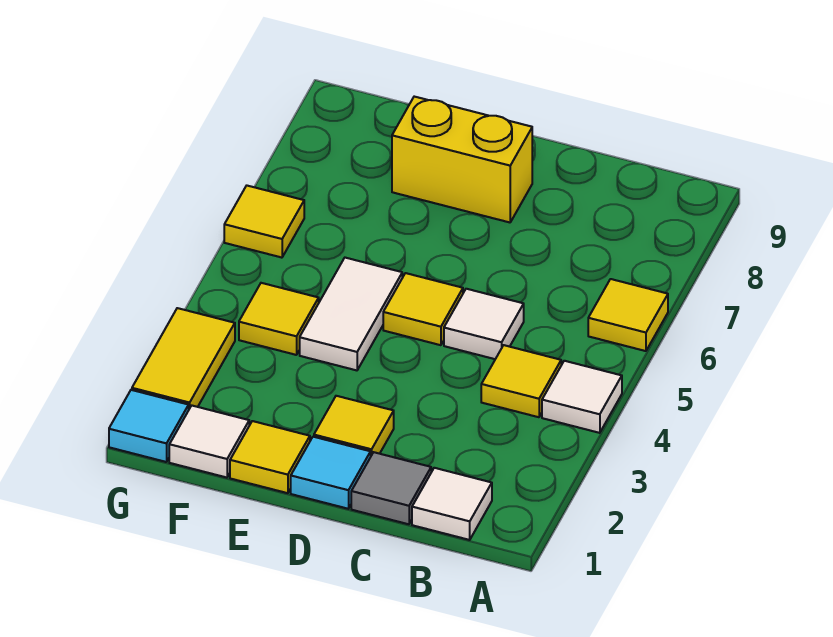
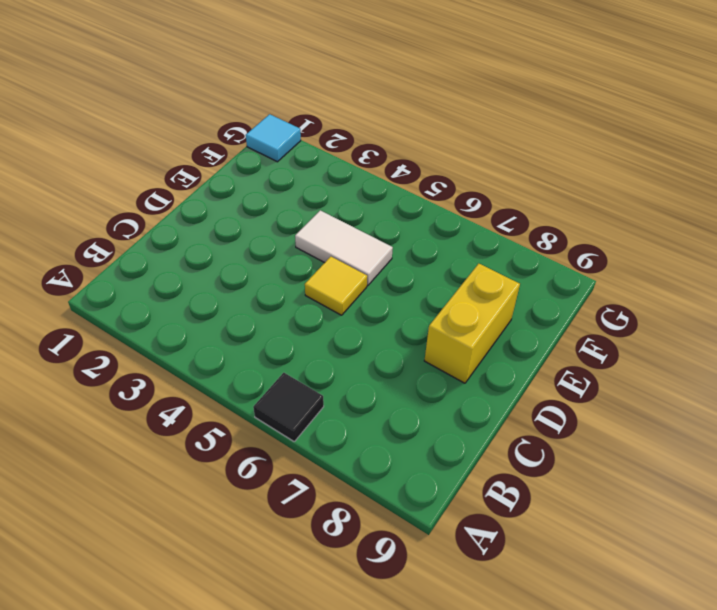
black 1x1 tile [253,373,324,441] -> yellow 1x1 tile [588,279,668,351]
none -> white 1x1 tile [542,361,622,433]
none -> white 1x1 tile [412,468,492,540]
none -> yellow 1x1 tile [481,345,561,417]

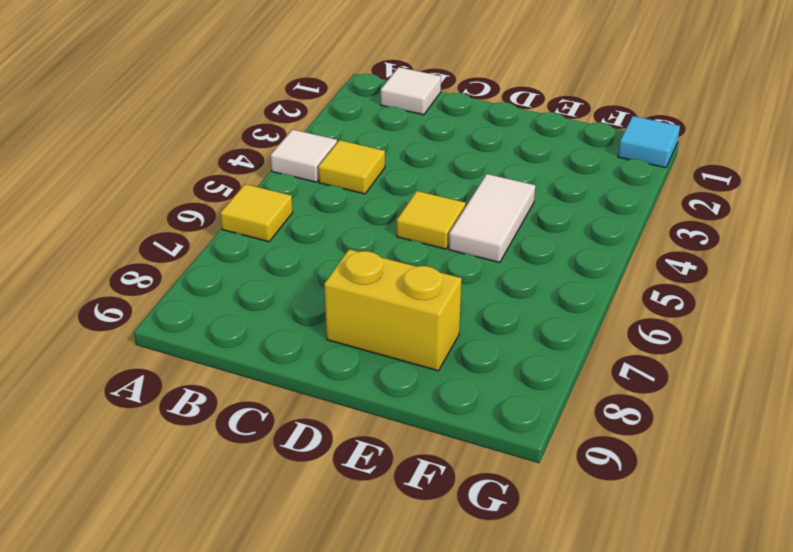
none -> grey 1x1 tile [351,452,431,524]
none -> white 1x1 tile [444,289,524,359]
none -> cyan 1x1 tile [291,437,371,509]

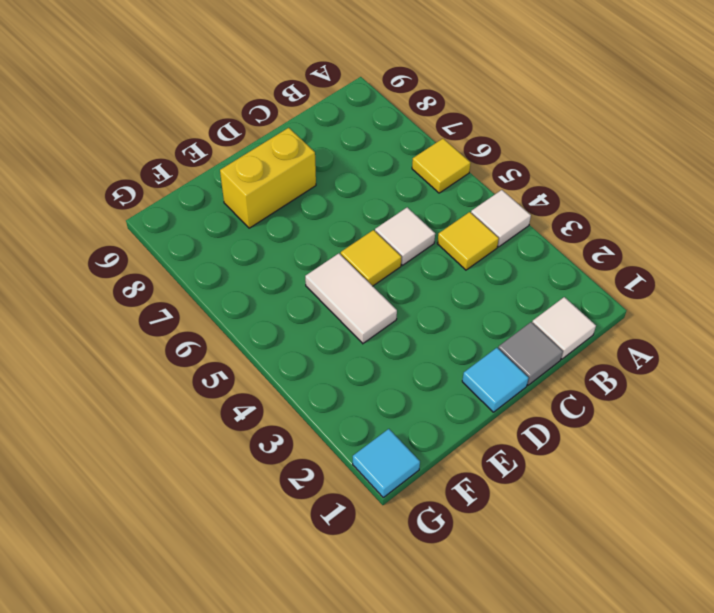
none -> yellow 1x1 tile [314,396,394,456]
none -> yellow 1x1 tile [230,421,310,493]
none -> white 1x1 tile [169,406,249,478]

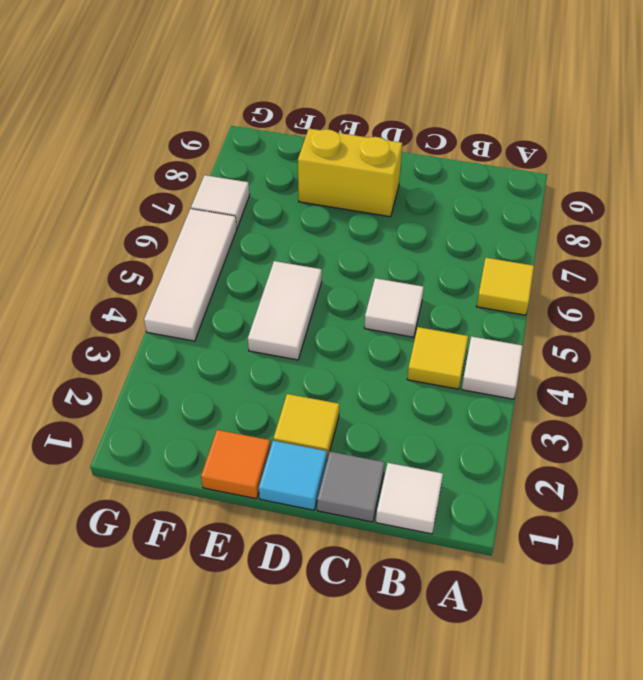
orange 1x1 tile [201,430,271,499] -> yellow 1x1 tile [230,421,310,493]
white 1x3 tile [144,209,237,341] -> yellow 1x1 tile [224,186,304,258]
white 1x1 tile [191,175,250,227] -> white 1x1 tile moved to [169,406,249,478]
none -> yellow 1x1 tile [383,273,463,345]
none -> yellow 1x1 tile [239,283,319,355]
none -> cyan 1x1 tile [109,390,189,462]

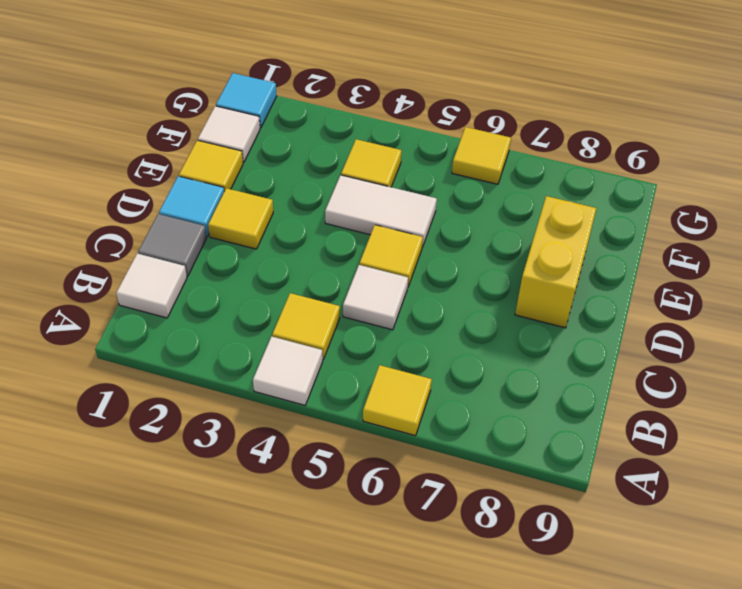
none -> yellow 1x2 tile [132,308,235,409]

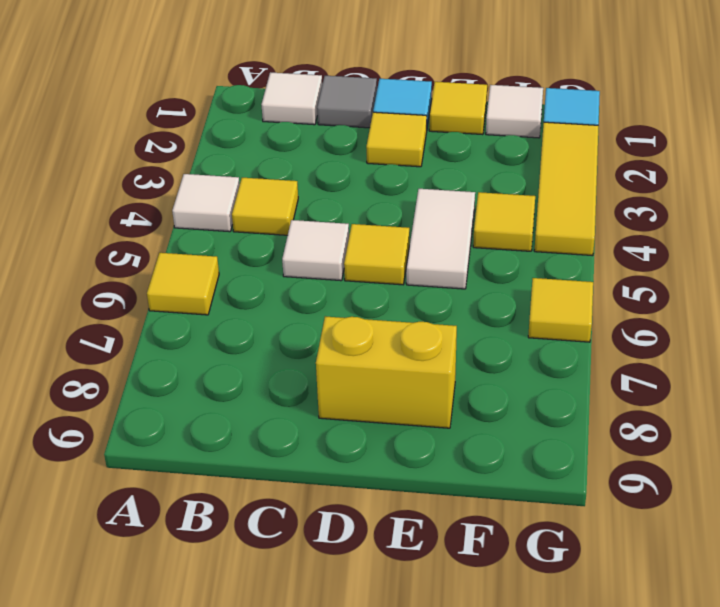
yellow 1x3 tile [534,122,599,256] -> yellow 1x2 tile [132,308,235,409]

